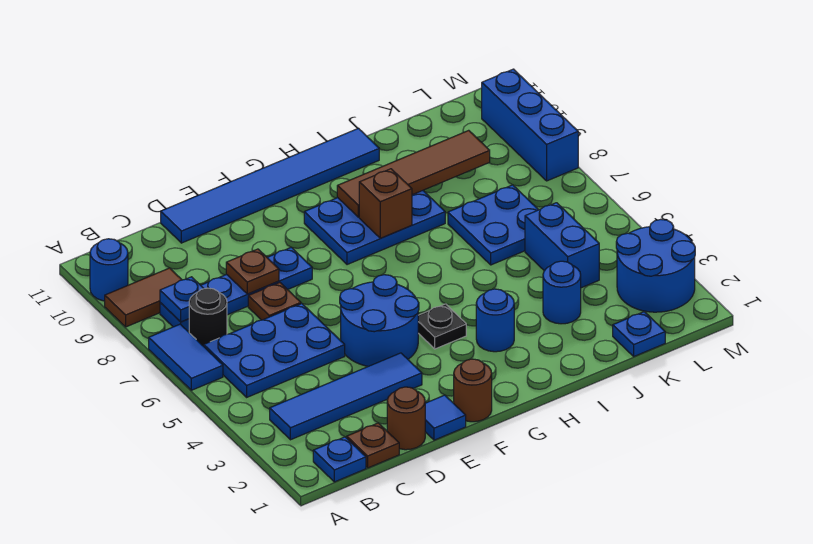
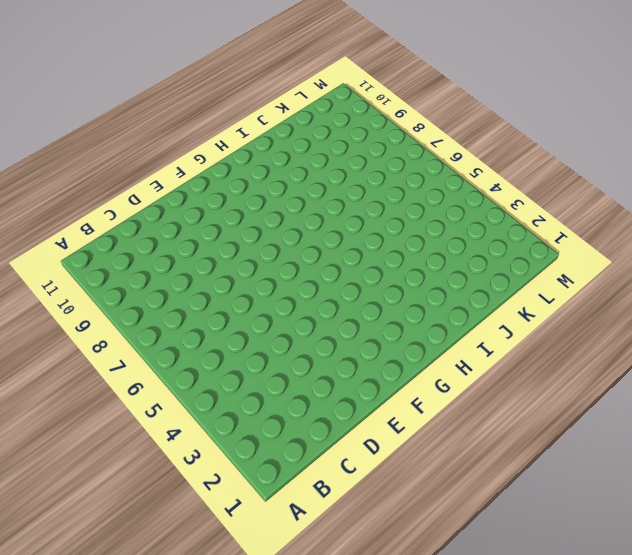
none -> blue 1x2 tile [149,324,223,390]
none -> brown 1x2 tile [105,268,182,327]
none -> blue 1x1 round brick [90,239,128,301]

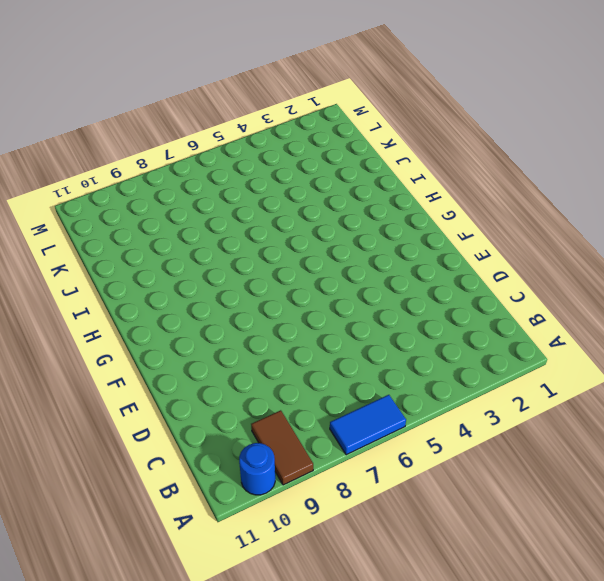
none -> blue 1x1 plate [313,437,366,482]
none -> blue 1x4 tile [270,353,422,440]
none -> blue 2x3 plate [204,303,345,397]

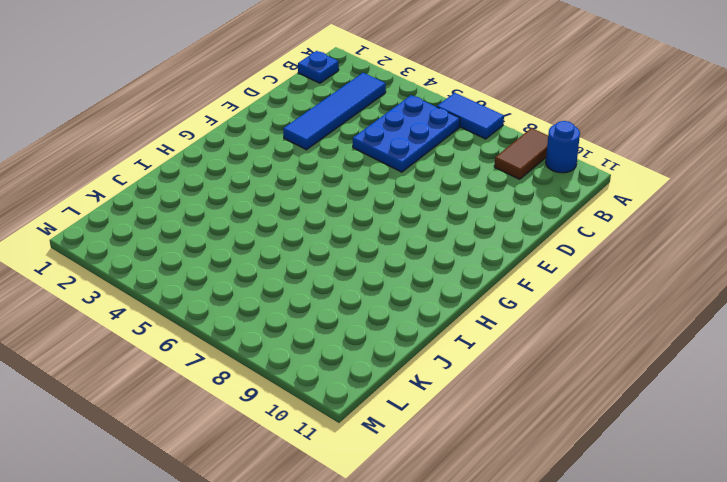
none -> black 1x1 round brick [189,288,227,346]
none -> blue 1x4 plate [160,247,312,331]
none -> brown 1x1 plate [347,423,399,468]

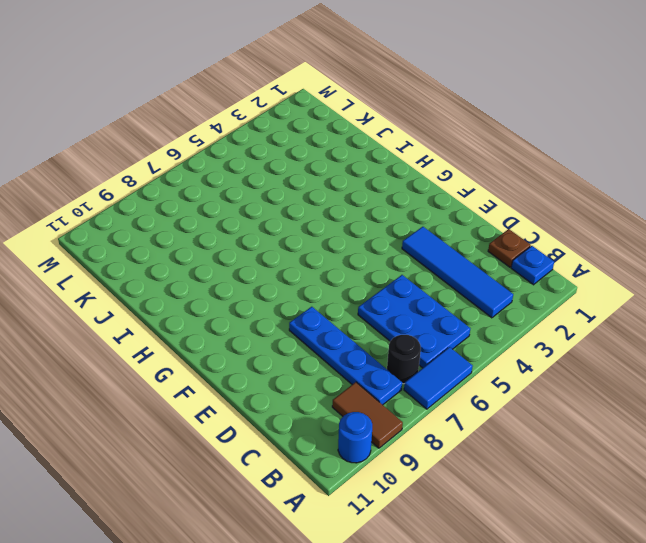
none -> brown 1x1 round brick [387,387,425,450]
none -> brown 1x1 plate [248,283,301,320]
none -> blue 1x6 tile [161,128,379,243]

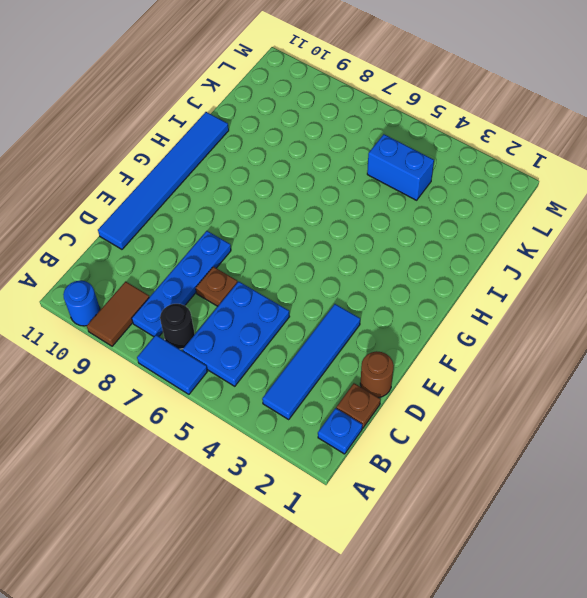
none -> blue 1x1 tile [425,395,466,440]
none -> blue 2x2 round brick [340,275,419,366]
none -> brown 1x1 round brick [454,359,492,422]

